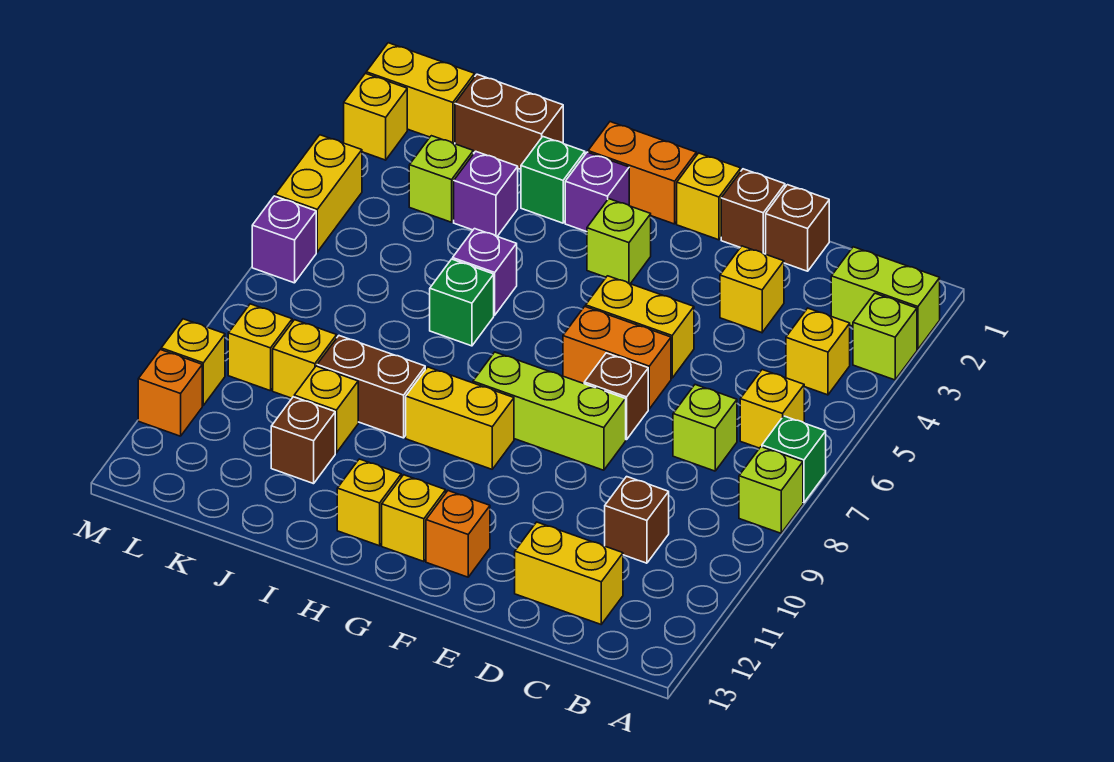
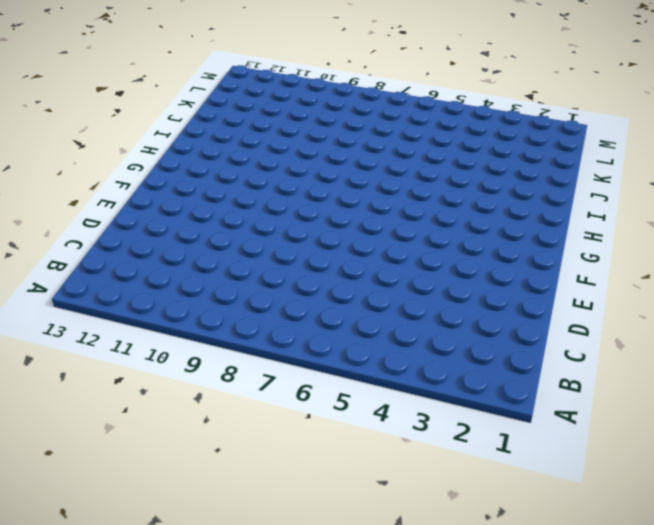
none -> lime 1x2 brick [831,247,940,349]
none -> lime 1x1 brick [853,293,917,380]
none -> green 1x1 brick [762,416,826,503]
none -> lime 1x1 brick [739,447,803,533]

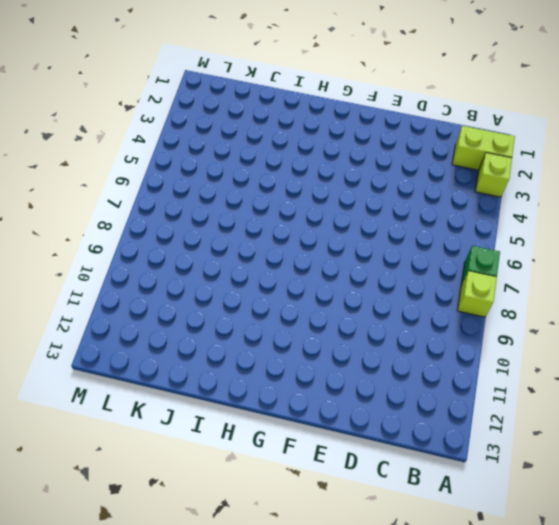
none -> yellow 1x1 brick [786,308,850,395]
none -> yellow 1x1 brick [740,370,804,448]
none -> lime 1x1 brick [673,385,737,471]
none -> brown 1x1 brick [605,477,669,563]

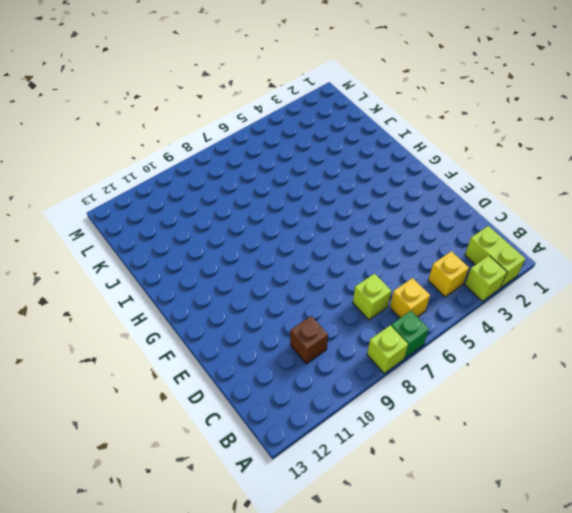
none -> yellow 1x2 brick [515,522,623,624]
none -> brown 1x1 brick [766,185,829,271]
none -> yellow 1x1 brick [720,246,784,333]
none -> brown 1x1 brick [721,169,785,254]

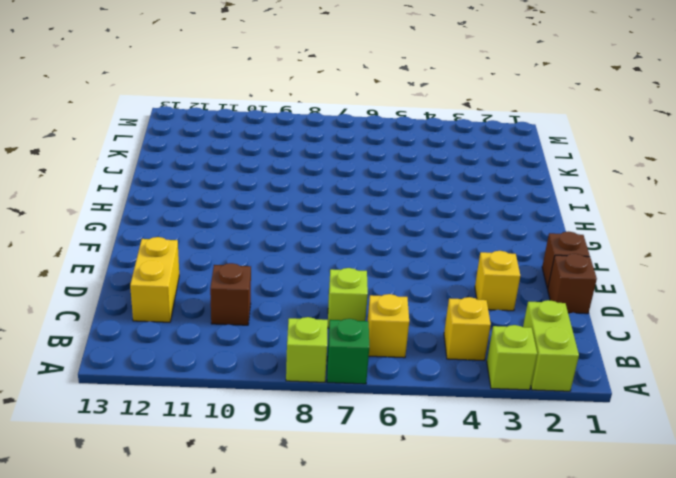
none -> yellow 1x2 brick [586,276,694,378]
none -> orange 1x2 brick [563,307,671,409]
none -> brown 1x1 brick [584,353,648,440]
none -> lime 1x3 brick [473,352,626,470]

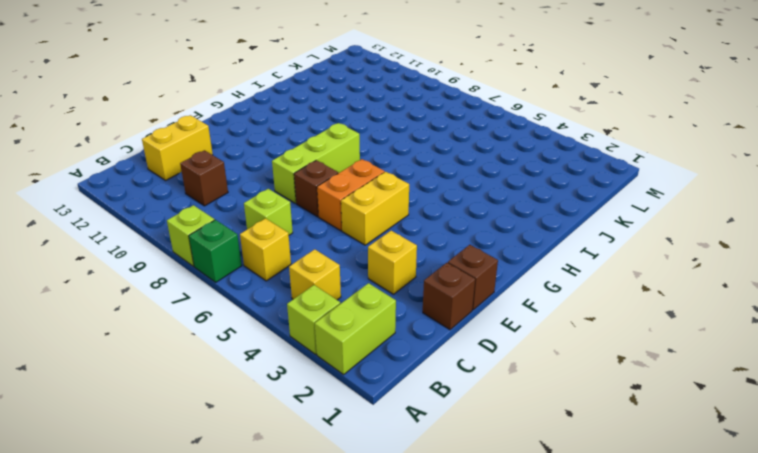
none -> yellow 1x1 brick [677,153,741,240]
none -> orange 1x1 brick [426,491,490,577]
none -> orange 1x2 brick [588,122,696,224]
none -> lime 1x1 brick [587,199,651,284]

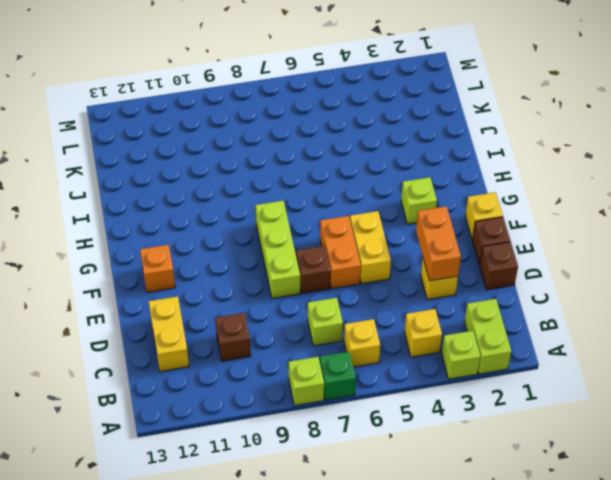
orange 1x2 brick [416,206,461,281] -> orange 1x2 brick moved to [588,122,696,224]
none -> yellow 1x2 brick [406,367,514,469]
none -> yellow 1x1 brick [382,475,446,562]
none -> purple 1x1 brick [565,152,629,232]
none -> yellow 1x1 brick [337,459,401,546]

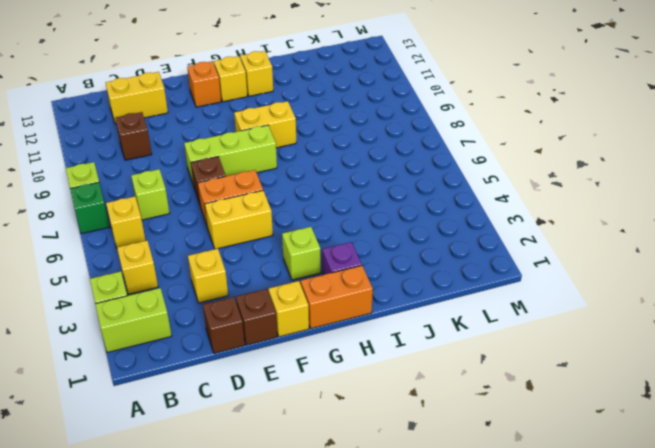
none -> green 1x1 brick [521,137,585,223]
none -> purple 1x1 brick [453,229,517,315]
none -> green 1x1 brick [430,259,494,346]
none -> brown 1x2 brick [317,336,425,438]

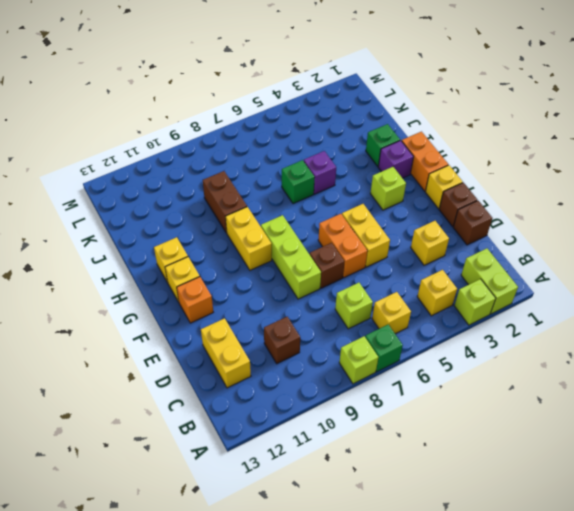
none -> brown 1x2 brick [455,74,563,169]
none -> purple 1x1 brick [454,151,518,236]
none -> yellow 1x1 brick [294,366,358,453]
none -> brown 1x1 brick [271,397,335,484]

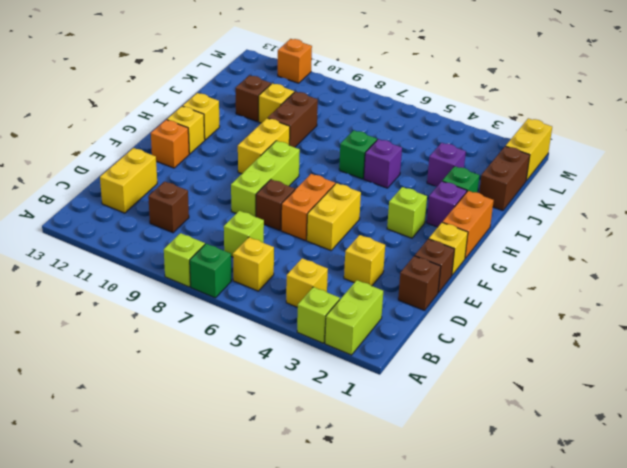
none -> lime 1x1 brick [409,136,473,222]
none -> yellow 1x1 brick [273,320,337,398]
none -> yellow 1x1 brick [228,304,292,391]
none -> yellow 1x1 brick [344,73,407,160]

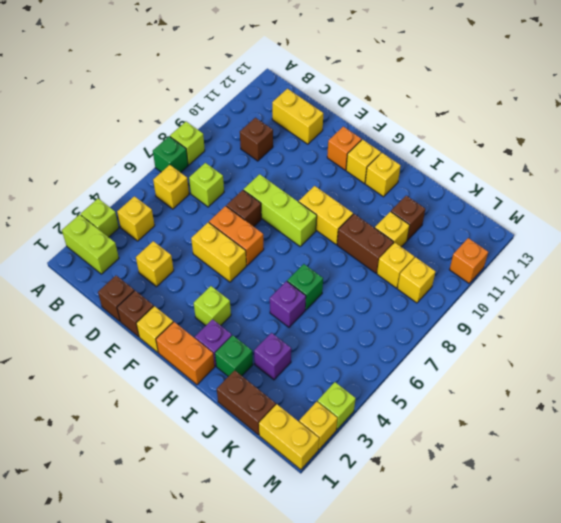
lime 1x1 brick [318,382,356,430] -> lime 1x1 brick moved to [409,136,473,222]
none -> yellow 1x2 brick [275,135,362,252]
none -> purple 1x1 brick [252,196,316,283]
none -> yellow 1x1 brick [161,319,225,405]

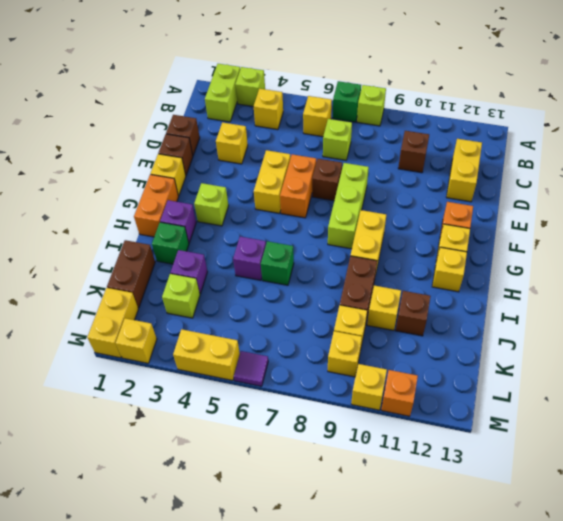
purple 1x1 tile [234,351,268,386] -> purple 1x1 brick [252,196,316,283]

